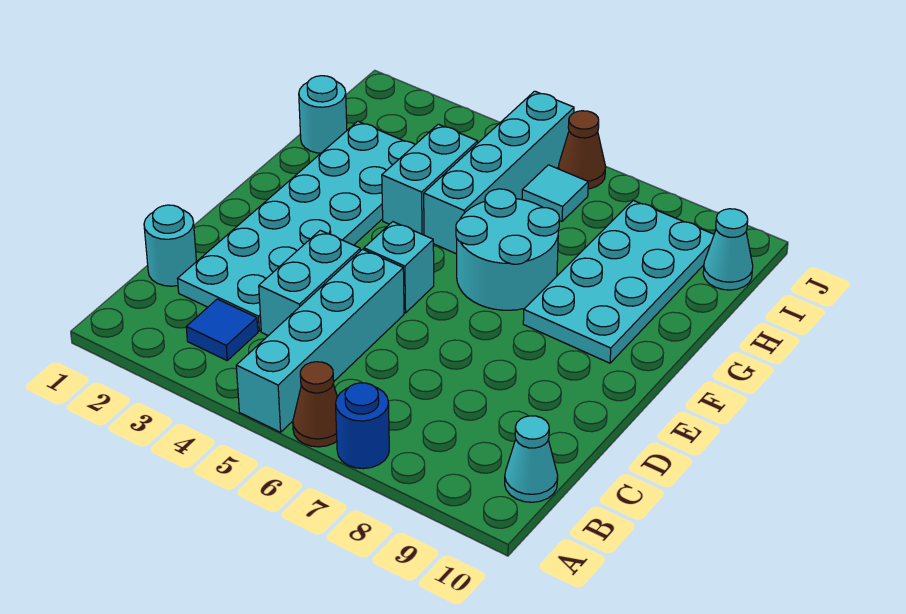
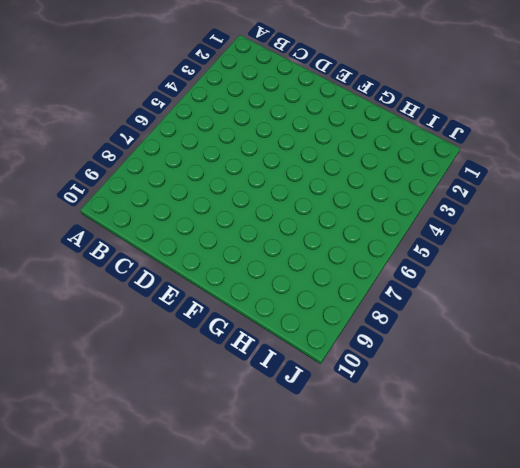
none -> cyan 1x4 brick [236,249,404,432]
none -> brown 1x1 cone [293,362,337,447]
none -> blue 1x1 round brick [336,383,389,469]

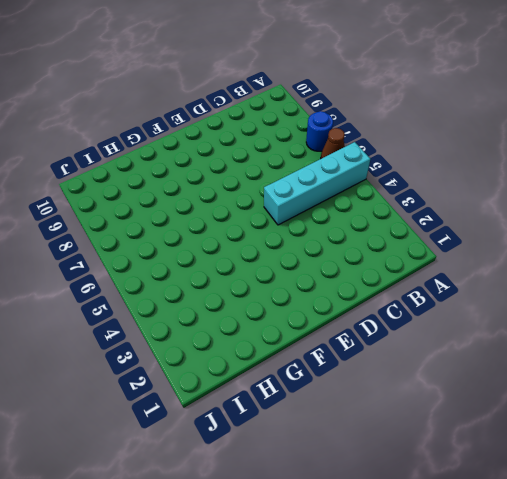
none -> blue 1x1 tile [186,299,258,360]
none -> cyan 1x1 cone [505,416,558,502]
none -> cyan 1x1 round brick [144,205,196,286]

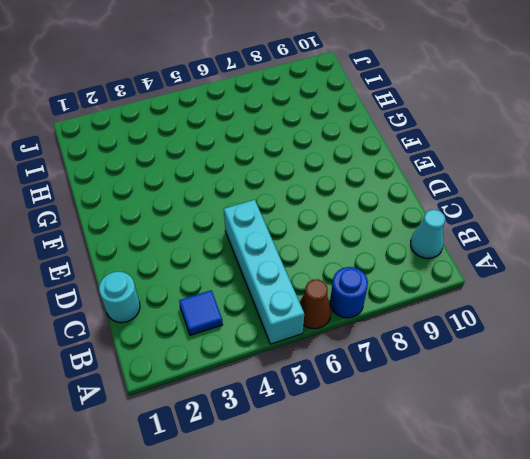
none -> cyan 2x6 plate [178,121,415,331]
none -> cyan 1x2 brick [259,230,360,336]
none -> cyan 1x1 brick [364,222,434,313]

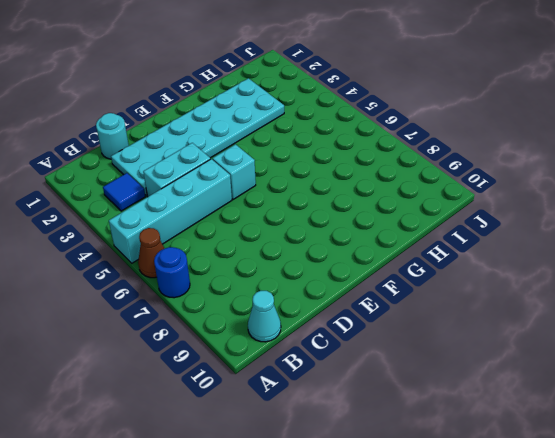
none -> cyan 2x2 round brick [456,189,560,310]
none -> cyan 2x4 plate [523,201,714,363]
none -> cyan 1x2 brick [382,124,478,235]

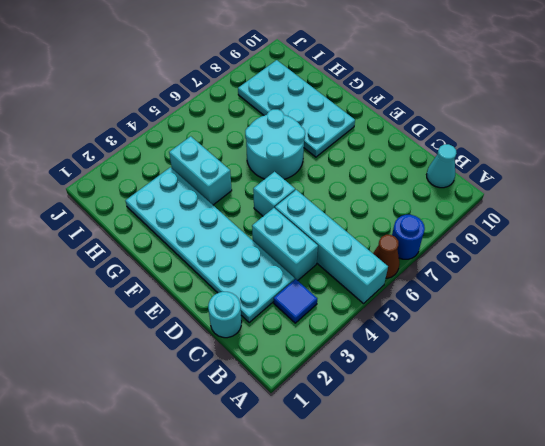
none -> cyan 1x4 brick [424,91,574,254]
none -> cyan 1x1 round brick [299,76,347,153]
none -> cyan 1x1 tile [522,165,588,221]

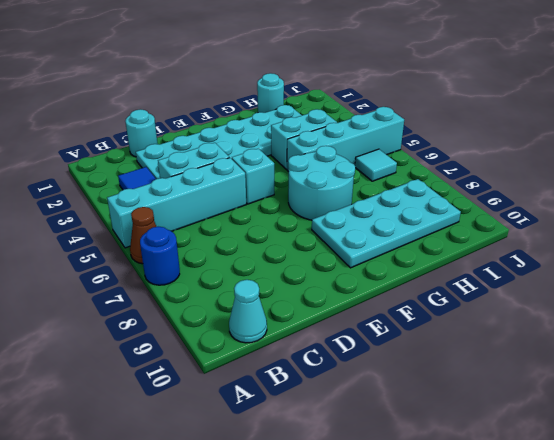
none -> cyan 1x1 cone [703,209,753,290]
none -> brown 1x1 cone [558,111,606,189]

